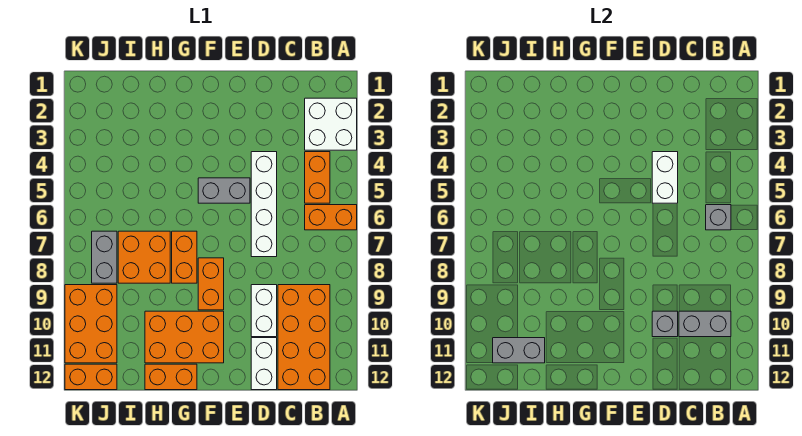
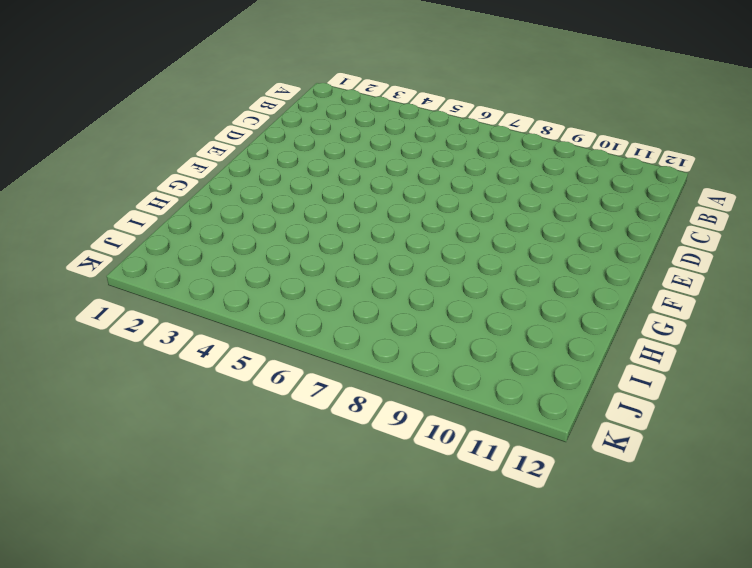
none -> white 2x2 brick [305,98,357,150]
none -> orange 1x2 brick [305,205,357,230]
none -> orange 1x2 brick [305,152,330,203]

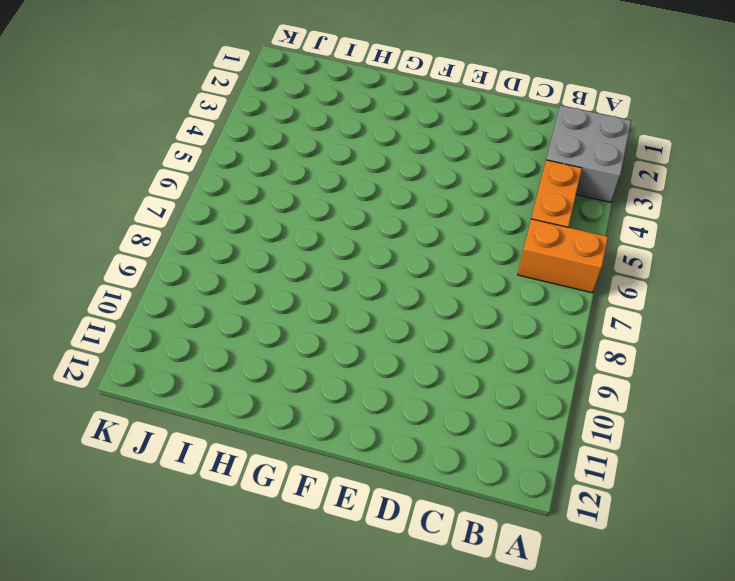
grey 2x2 brick [546,105,631,202] -> white 2x2 brick [305,98,357,150]
none -> orange 2x4 brick [278,285,330,390]
none -> white 1x4 brick [251,152,277,257]
none -> white 1x2 brick [251,285,277,337]

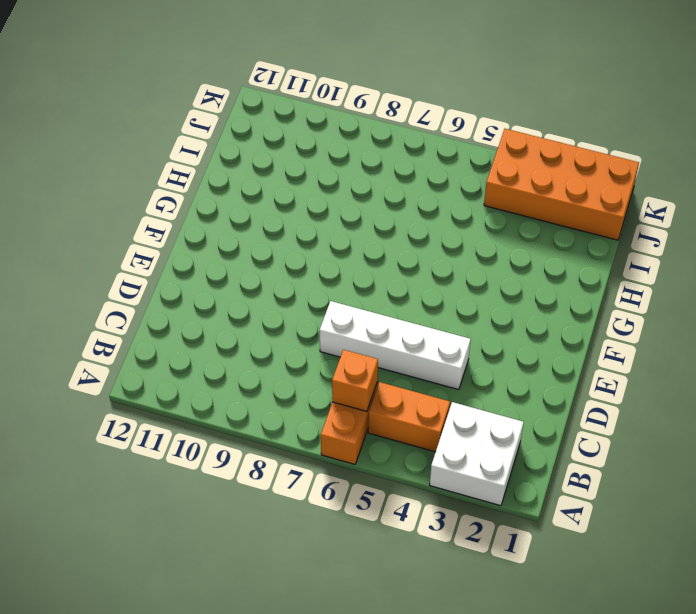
orange 1x1 brick [332,350,378,411] -> grey 1x1 brick [706,205,731,230]
orange 2x4 brick [484,129,639,240] -> orange 2x4 brick moved to [278,285,330,390]
none -> white 1x2 brick [251,285,277,337]
none -> white 1x2 brick [251,338,277,390]
none -> grey 1x2 brick [198,178,250,203]

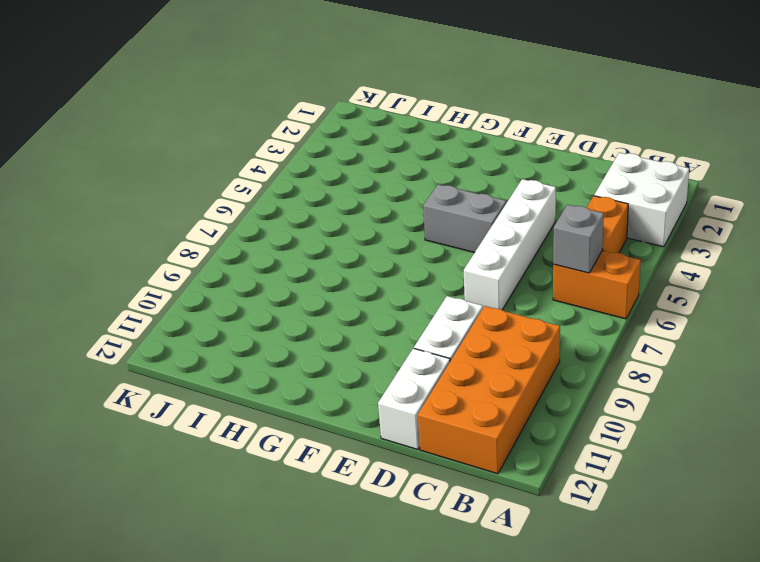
none -> orange 1x2 brick [198,258,224,310]
none -> orange 2x3 brick [145,311,224,363]
none -> orange 1x2 brick [172,231,197,283]

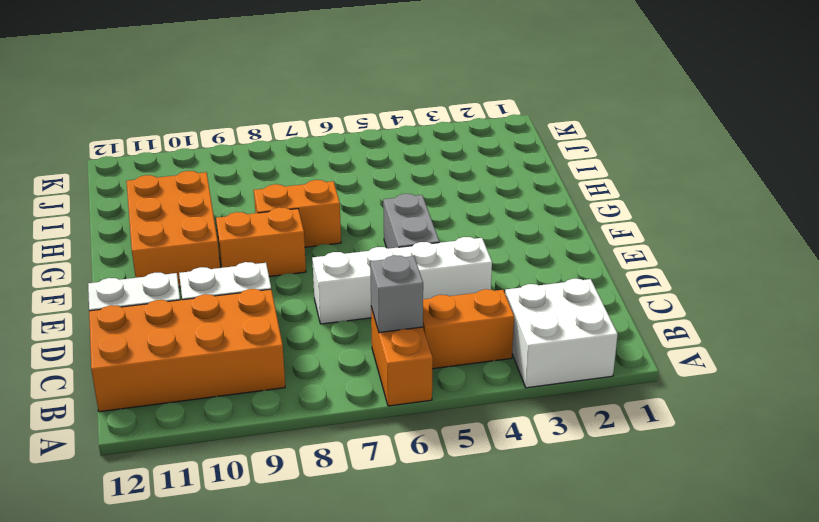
none -> orange 1x2 brick [145,364,197,390]
none -> orange 2x2 brick [118,231,170,283]
none -> grey 1x2 brick [92,231,117,283]

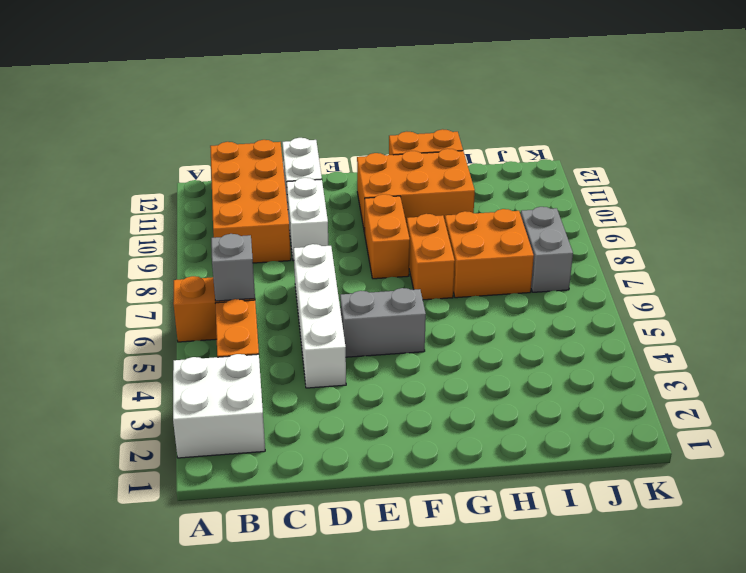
none -> orange 2x3 brick [65,285,117,363]
none -> orange 1x2 brick [65,364,117,390]
none -> grey 1x2 brick [679,311,731,337]

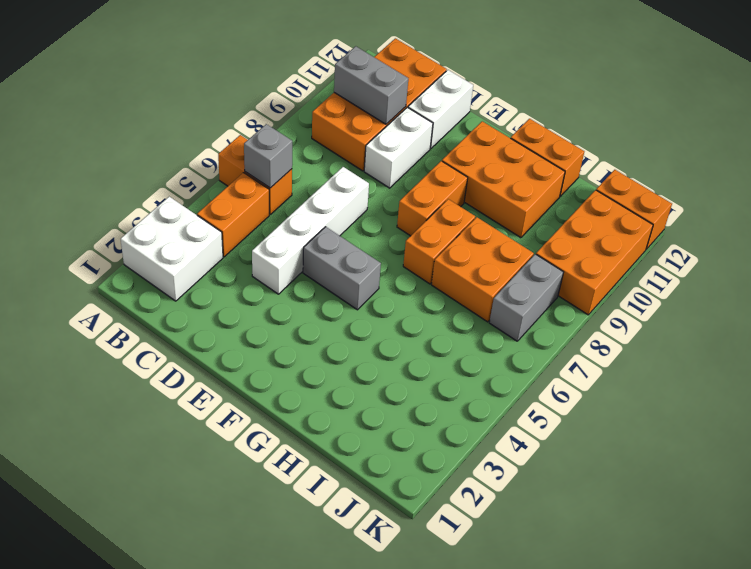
none -> white 1x2 brick [652,152,678,203]
none -> grey 1x1 brick [652,311,678,337]
none -> grey 1x2 brick [493,338,545,363]

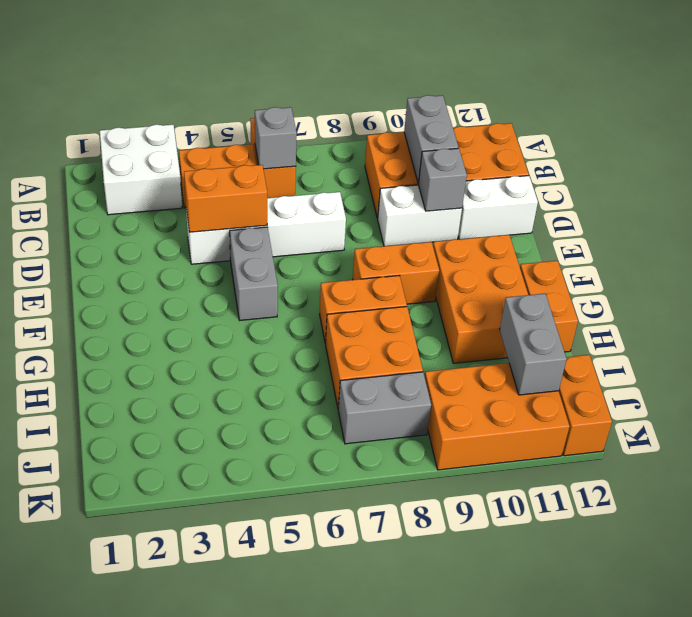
orange 1x2 brick [184,165,267,232] -> white 1x2 brick [652,152,678,203]

